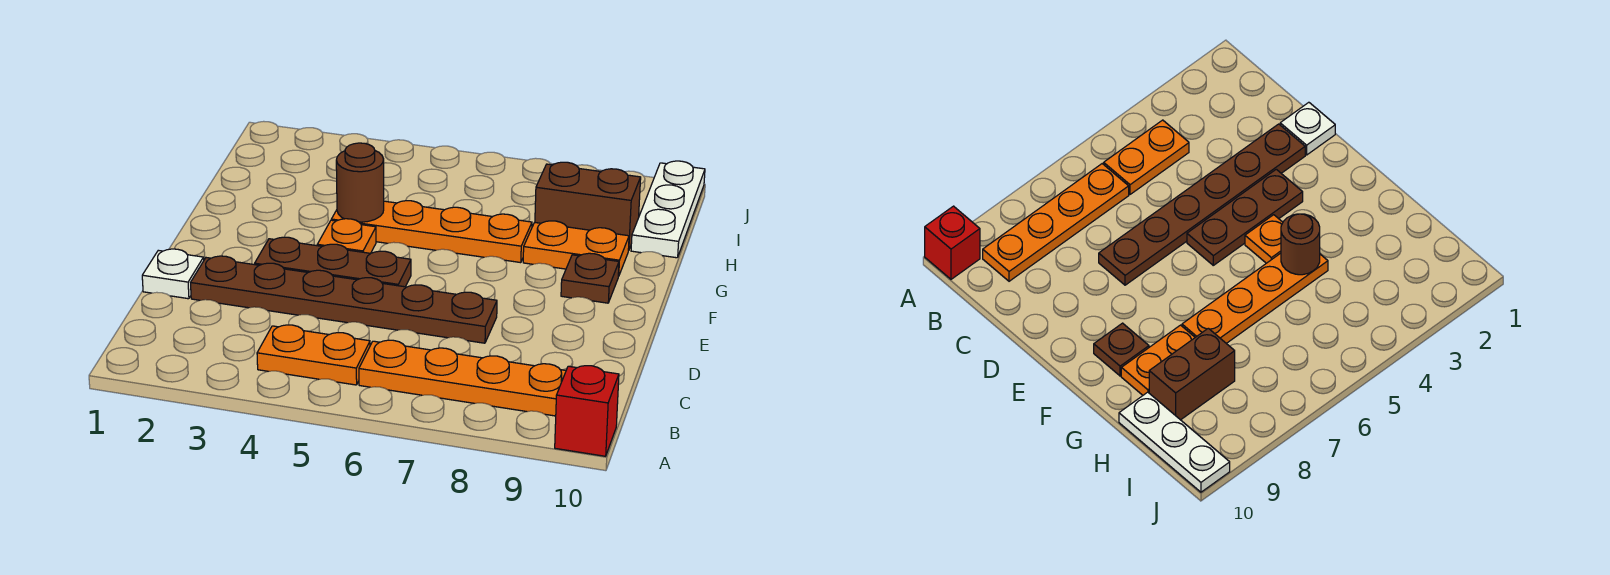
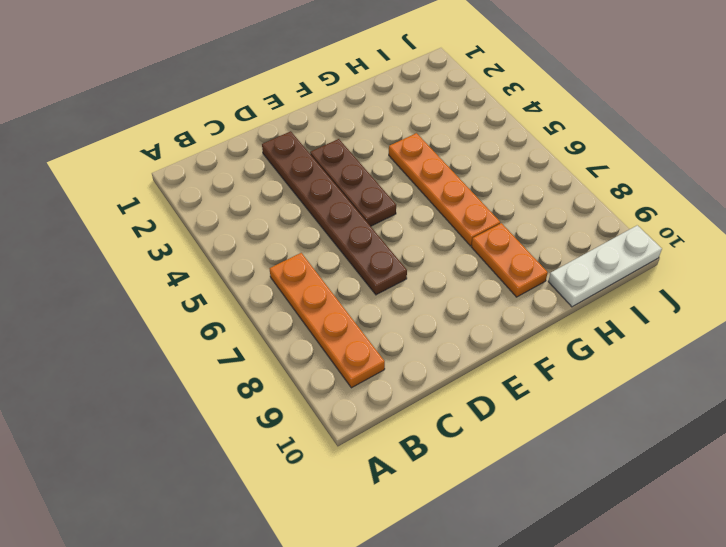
none -> red 1x1 brick [555,366,619,456]
none -> orange 1x2 plate [257,325,370,385]
none -> white 1x1 plate [142,249,204,299]

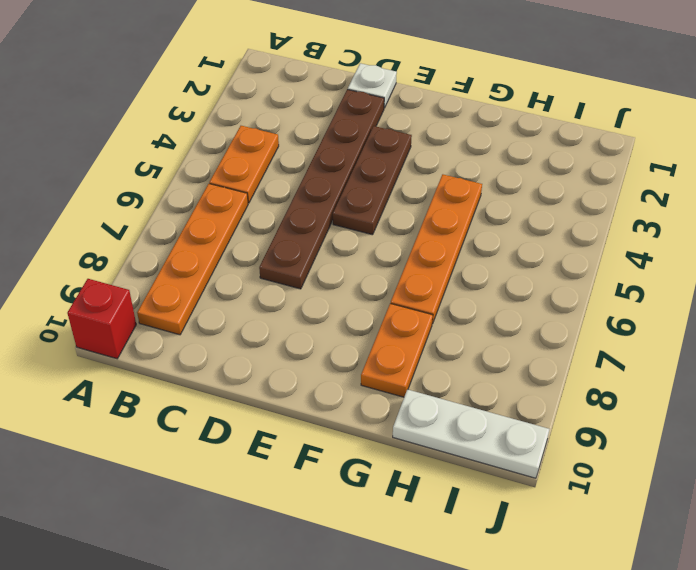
none -> orange 1x1 plate [317,219,376,253]
none -> brown 1x1 plate [561,253,619,303]
none -> brown 1x2 brick [535,162,641,250]

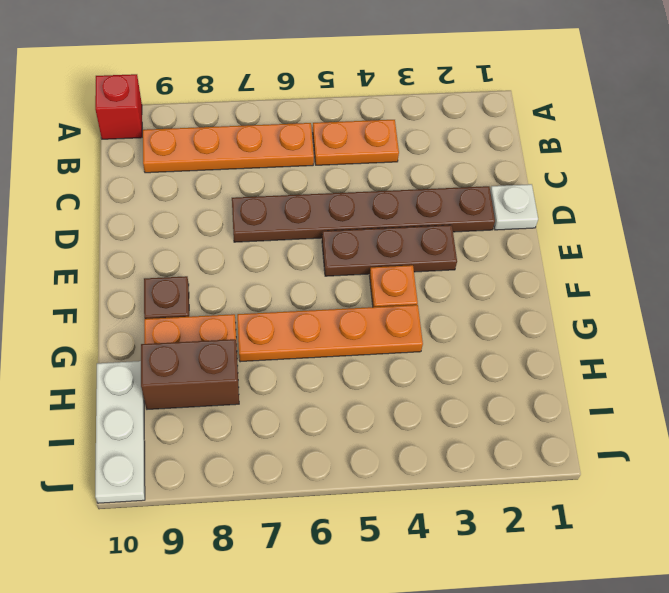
none -> brown 1x1 round brick [336,143,384,222]

